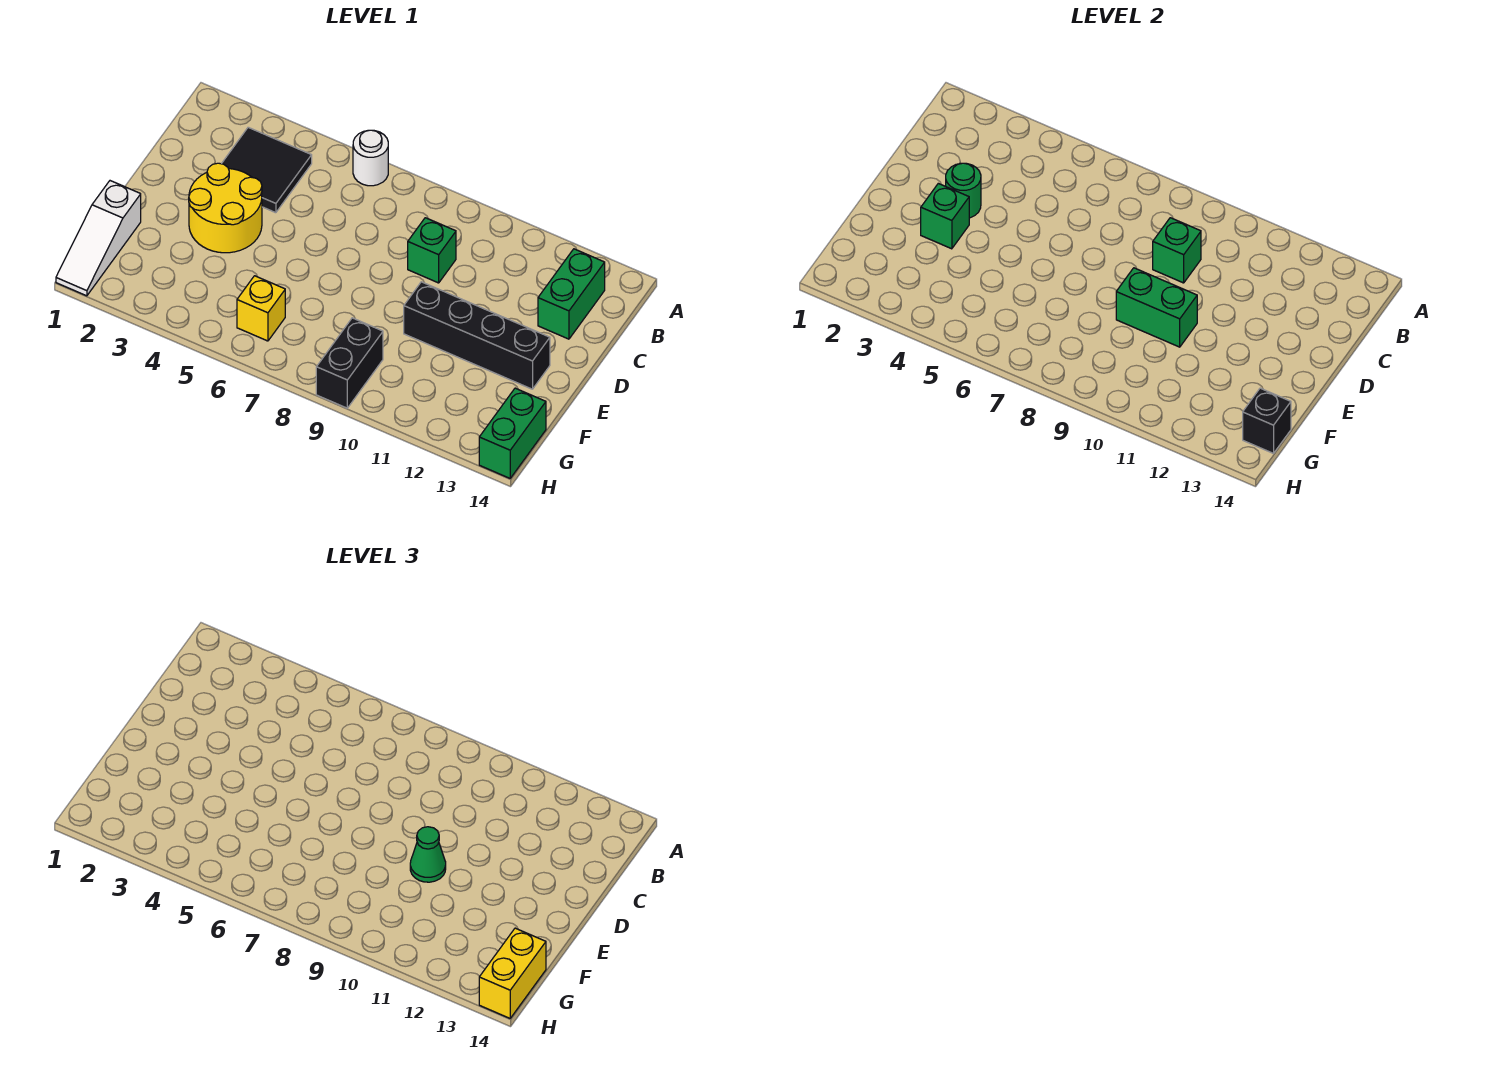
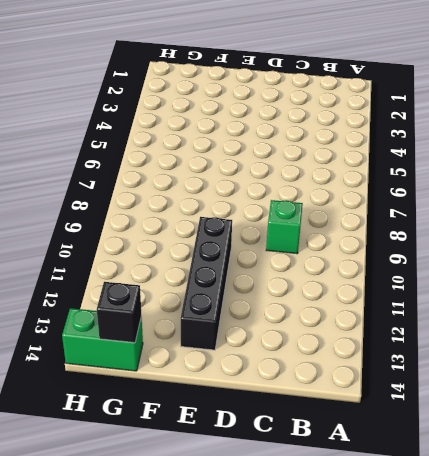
none -> white 1x1 round brick [353,130,388,186]
none -> black 2x2 tile [222,127,312,213]
none -> green 1x2 brick [538,249,605,339]

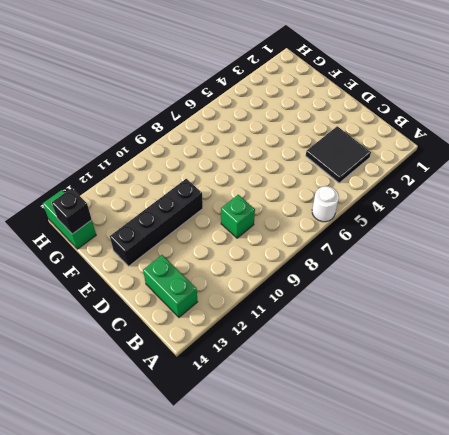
none -> yellow 2x2 round brick [189,163,262,253]
none -> white 1x3 slope [56,181,141,296]
none -> yellow 1x1 brick [237,276,285,341]

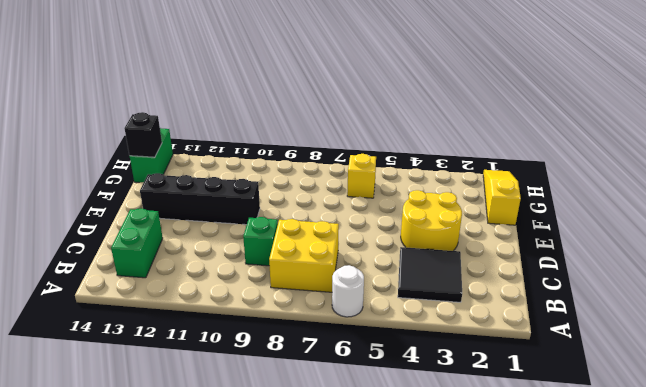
yellow 2x2 brick [269,219,339,292] -> none
yellow 1x3 slope [483,170,521,225] -> white 1x3 slope [56,181,141,296]
none -> black 1x2 brick [316,318,383,408]
none -> green 1x1 brick [1153,218,1201,283]
none -> green 1x1 round brick [946,163,981,218]

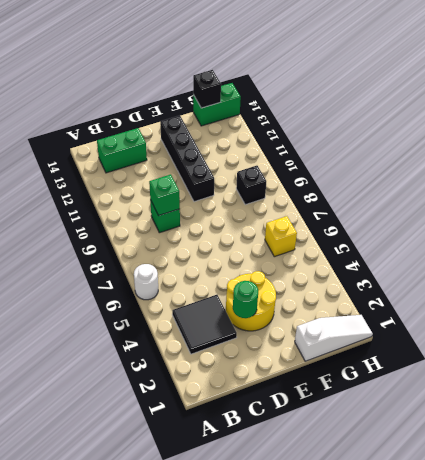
black 1x1 brick [236,165,266,205] -> black 1x2 brick [316,318,383,408]
none -> green 1x1 brick [921,183,969,249]
none -> green 1x2 brick [1116,268,1197,347]
none -> green 1x1 cone [410,827,446,882]

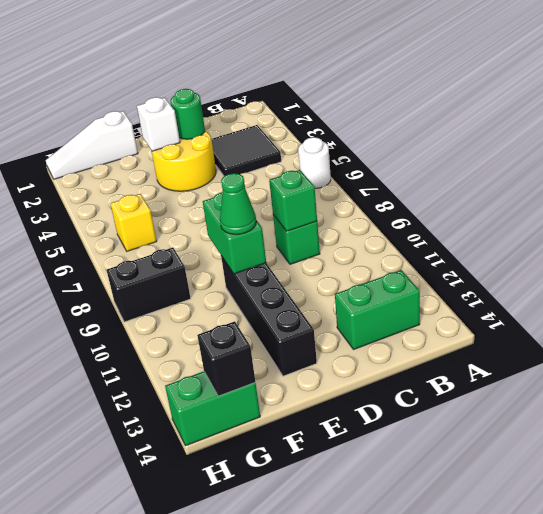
white 1x1 brick [137,97,180,151] -> green 1x1 brick [921,183,969,249]
none -> yellow 1x2 brick [479,928,546,1018]

